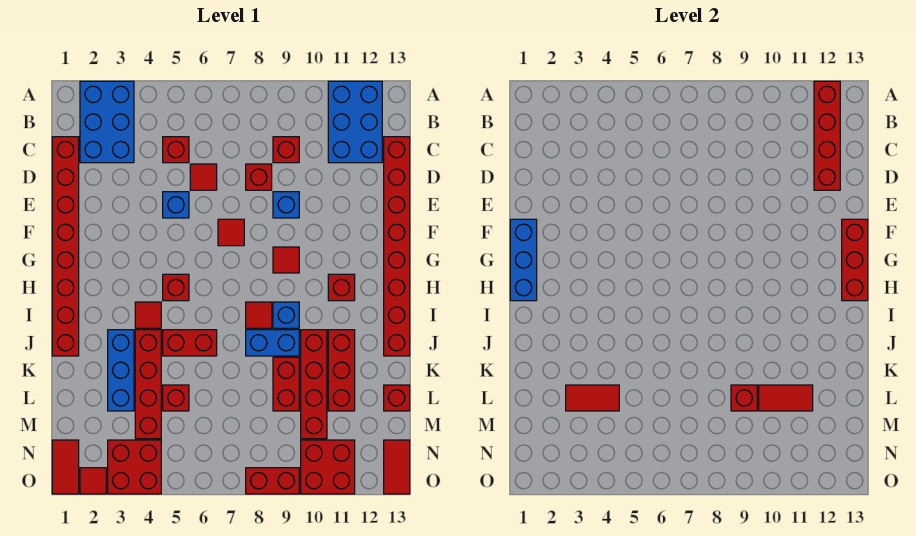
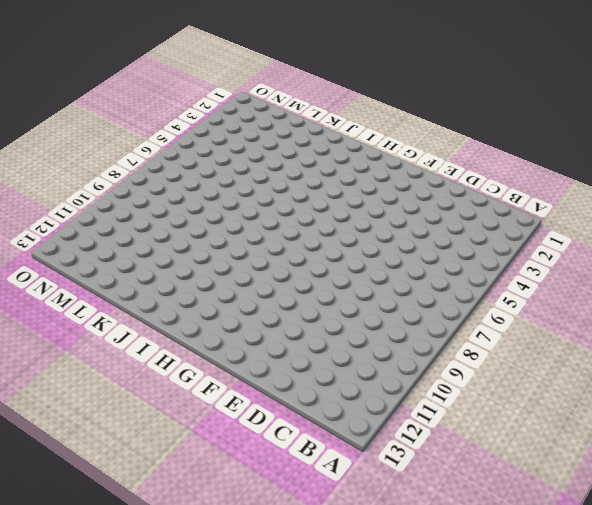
none -> blue 2x3 brick [80,81,134,163]
none -> blue 2x3 brick [328,81,382,163]
none -> red 1x8 brick [52,137,79,356]
none -> red 1x1 brick [163,137,189,163]

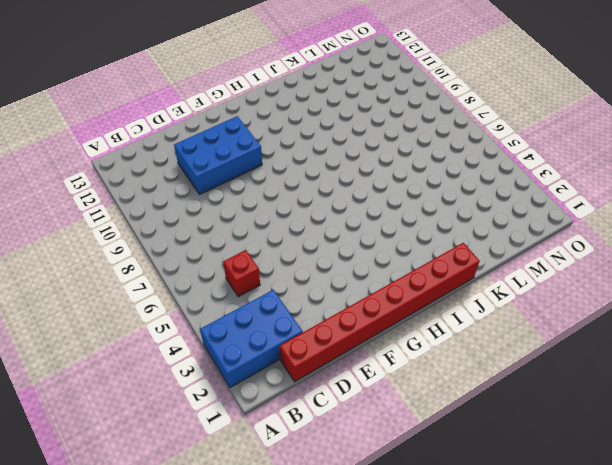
blue 2x3 brick [174,116,262,194] -> blue 2x3 brick moved to [328,81,382,163]
none -> red 1x1 brick [273,137,299,163]
none -> red 1x8 brick [384,137,410,356]
none -> red 1x1 tile [190,164,217,190]
none -> red 1x1 brick [246,164,272,190]

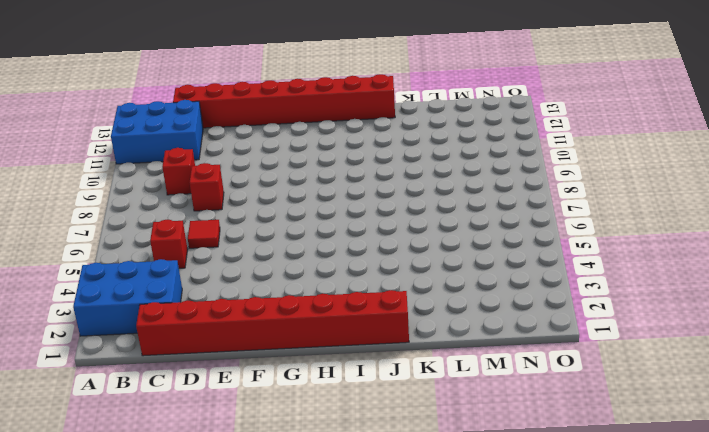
none -> blue 1x1 brick [163,192,189,218]
none -> blue 1x1 brick [273,192,299,218]
none -> red 1x1 tile [218,219,244,246]
none -> red 1x1 tile [273,247,299,273]

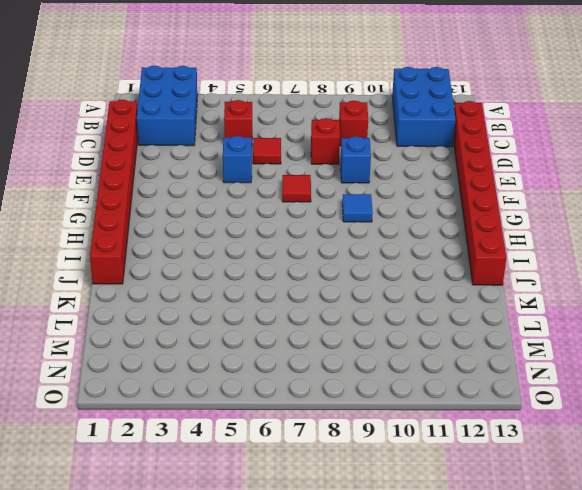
blue 1x1 tile [342,194,373,222] -> red 1x1 tile [273,247,299,273]
none -> red 1x1 brick [163,274,189,301]
none -> red 1x1 brick [328,274,355,301]
none -> red 1x1 tile [135,302,161,328]
none -> red 1x1 tile [246,302,272,328]

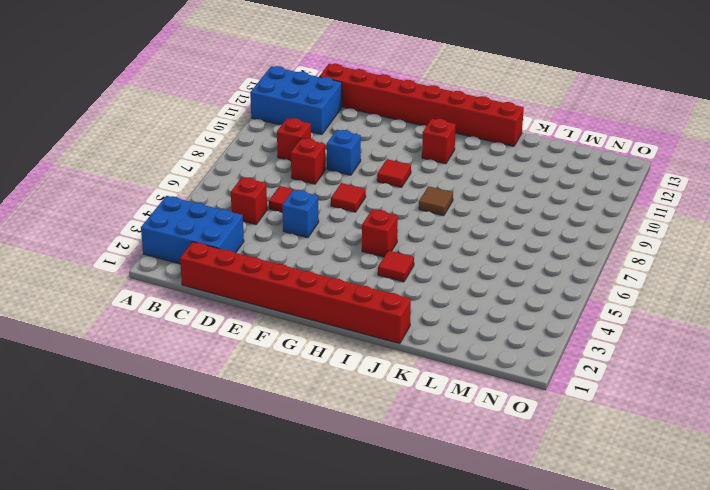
brown 1x1 tile [419,186,453,216] -> red 1x1 tile [246,302,272,328]
none -> blue 1x1 brick [273,302,299,328]
none -> blue 1x3 brick [108,330,134,411]
none -> red 1x4 brick [135,330,161,439]
none -> red 1x2 brick [163,330,217,356]

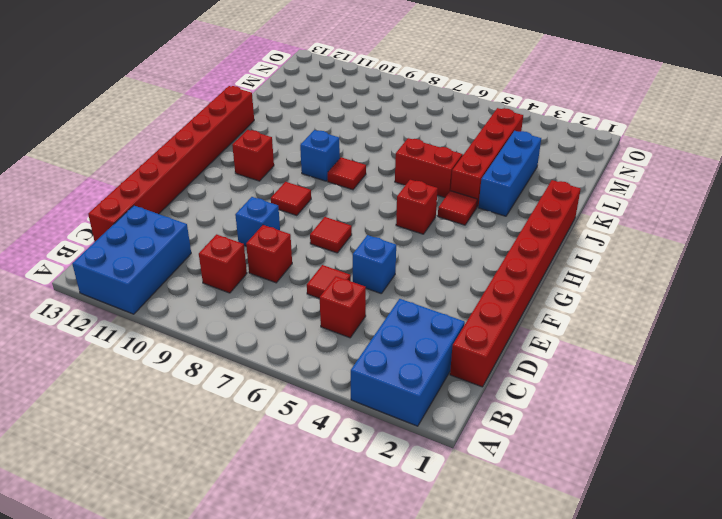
none -> blue 1x2 brick [246,330,299,356]
none -> red 1x4 brick [301,330,327,439]
none -> red 1x3 brick [328,330,355,411]
none -> red 1x2 brick [273,357,299,411]

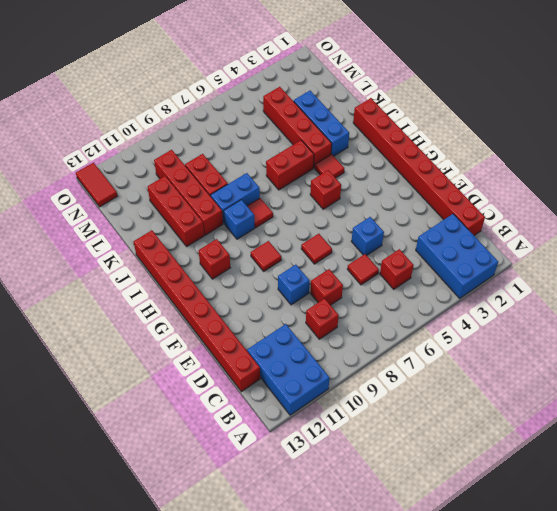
none -> red 1x1 brick [163,385,189,411]
none -> red 1x1 brick [384,385,410,411]
none -> red 1x2 tile [52,440,79,494]
none -> red 2x2 brick [108,440,161,494]

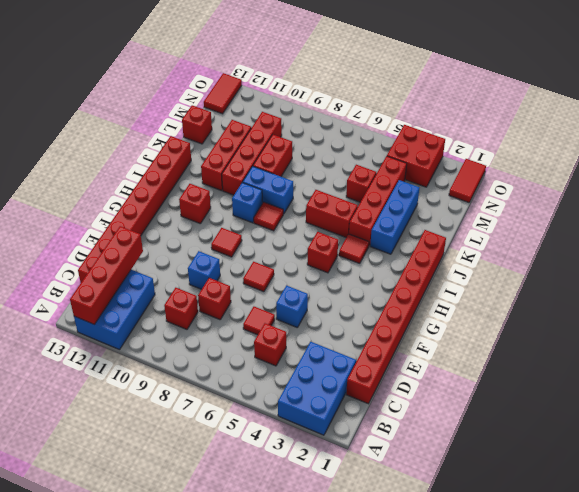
none -> red 2x2 brick [301,440,355,494]
none -> red 1x1 tile [80,468,106,494]
none -> red 1x2 brick [246,468,299,494]
none -> blue 1x3 brick [510,219,537,301]

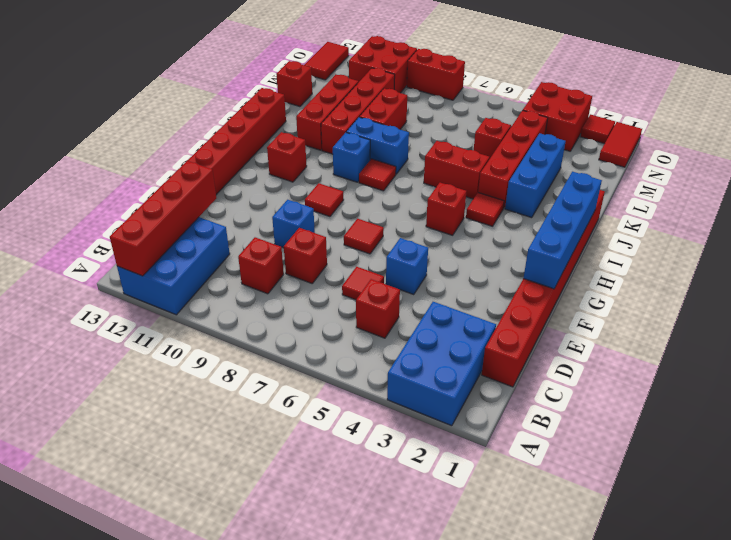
blue 1x4 brick [523,172,602,289] -> blue 1x3 brick [510,219,537,301]
none -> red 1x3 brick [842,219,868,301]
none -> red 1x2 tile [566,385,619,411]
none -> red 1x1 brick [731,385,757,411]
none -> red 1x2 tile [759,385,813,411]

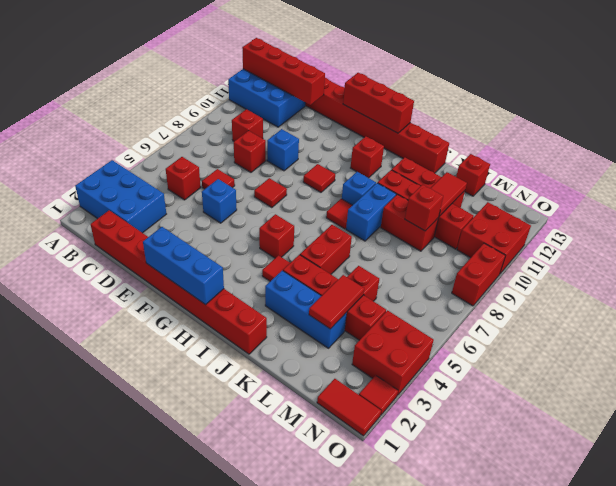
none -> red 1x2 tile [384,440,410,494]

